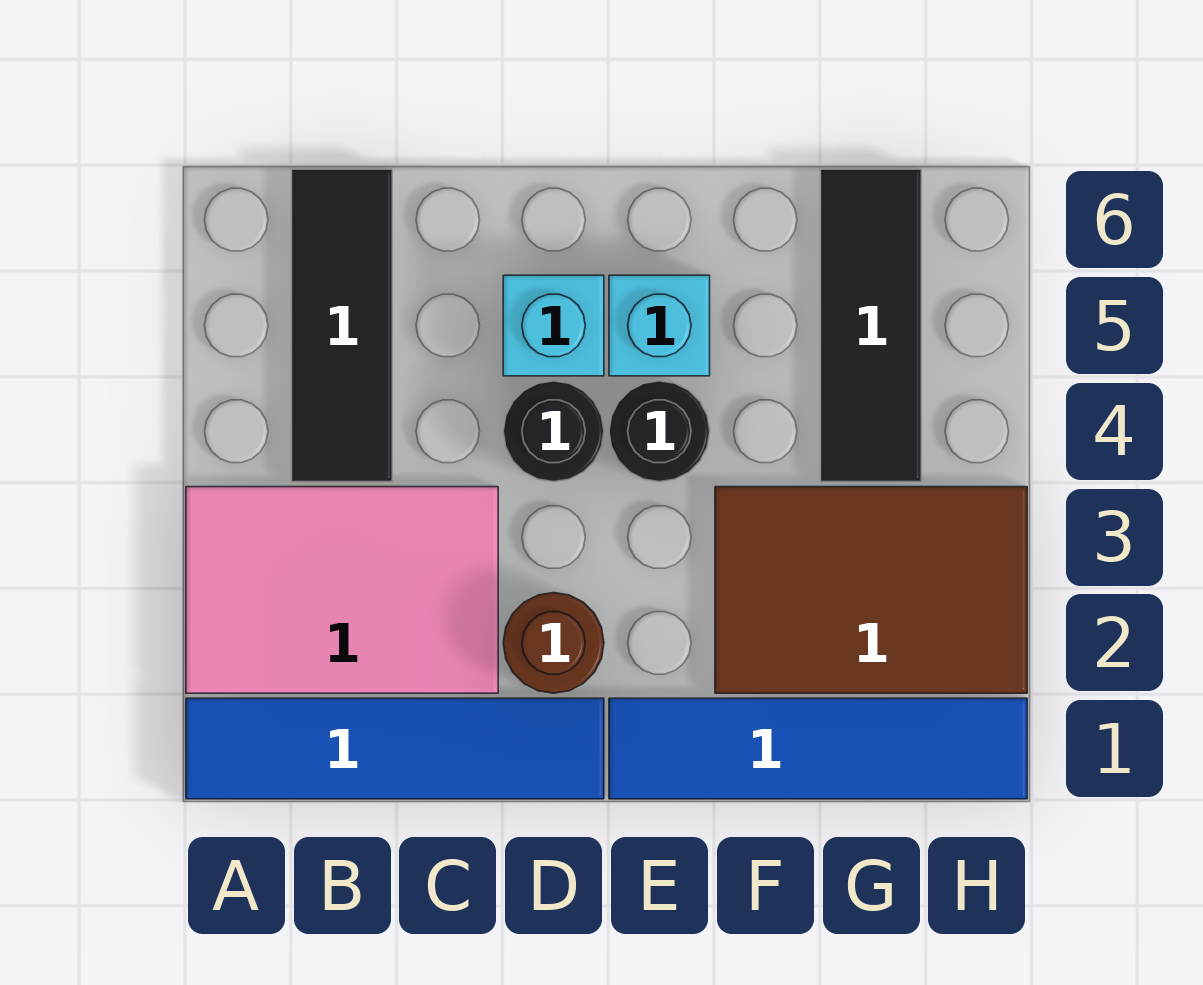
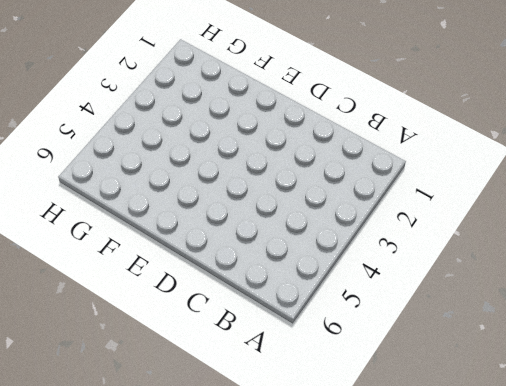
none -> blue 1x4 tile [186,698,604,799]
none -> pink 2x3 tile [186,487,498,693]

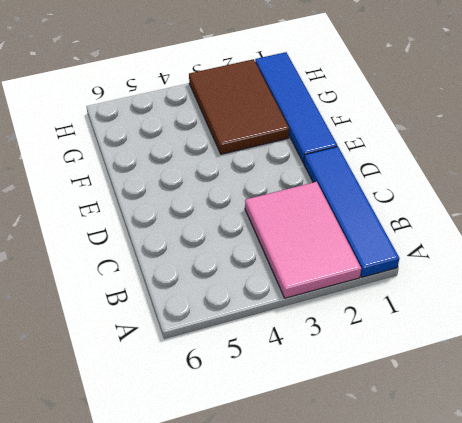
none -> black 1x3 tile [292,169,392,482]
none -> brown 1x1 round brick [503,593,604,693]

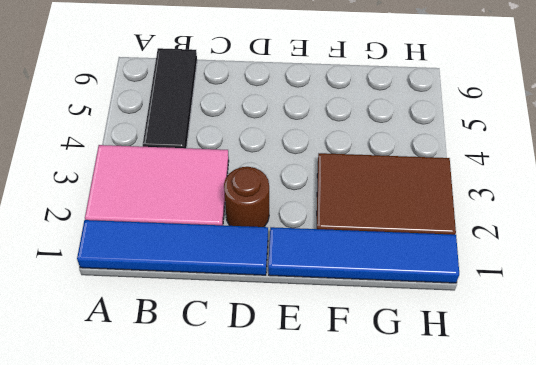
none -> black 1x1 round brick [503,381,604,482]
none -> cyan 1x1 brick [503,275,604,376]

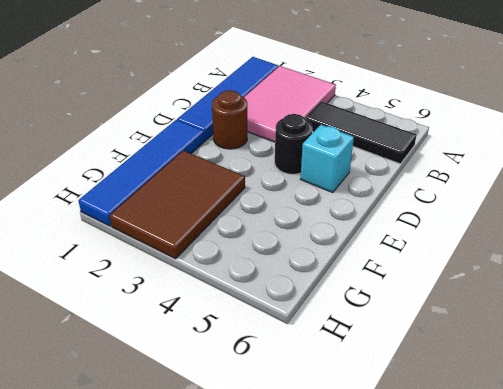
none -> black 1x1 round brick [609,381,710,482]
none -> cyan 1x1 brick [609,275,710,376]

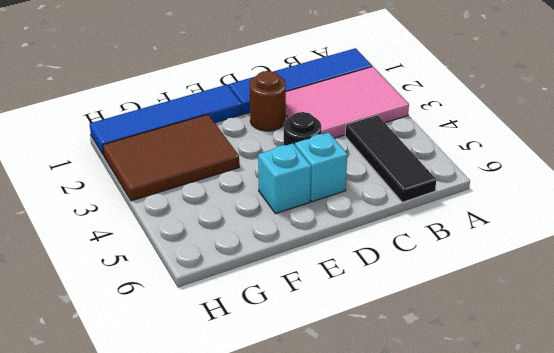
none -> black 1x1 round brick [609,381,710,482]
none -> black 1x3 tile [821,169,921,482]

